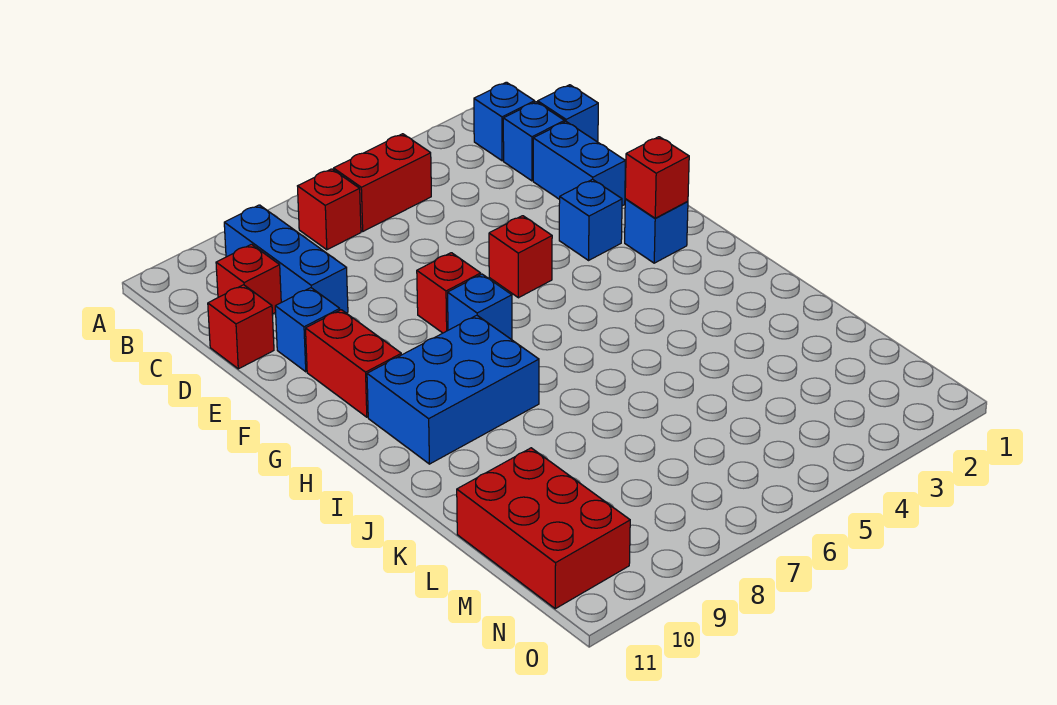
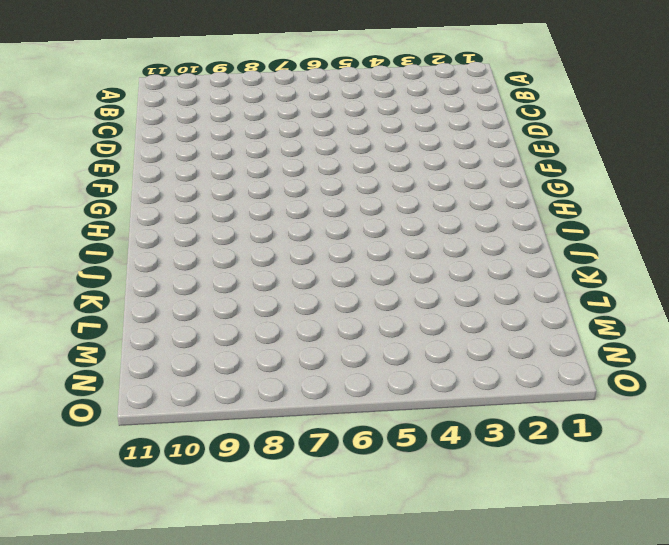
none -> blue 1x1 brick [474,82,535,161]
none -> red 1x2 brick [334,134,431,231]
none -> red 1x1 brick [298,169,361,250]

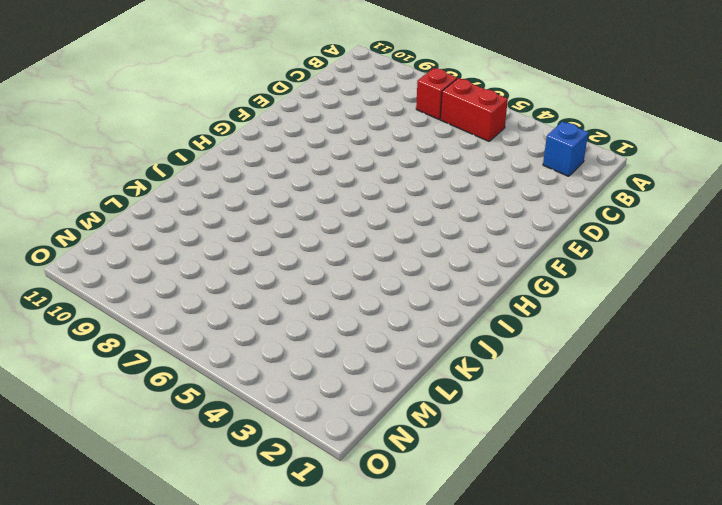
none -> blue 1x3 brick [224,205,348,313]
none -> blue 1x1 brick [538,85,598,142]
none -> blue 1x1 brick [503,102,564,181]

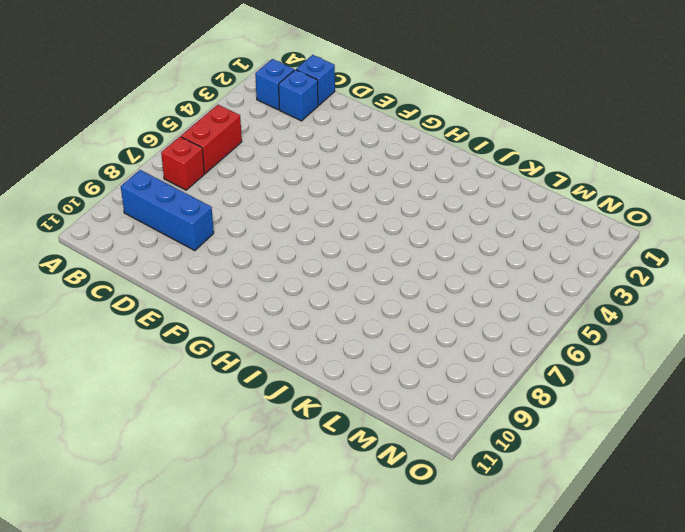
none -> red 1x1 brick [216,244,281,314]
none -> blue 1x2 brick [533,122,625,206]
none -> red 1x1 brick [208,285,274,369]

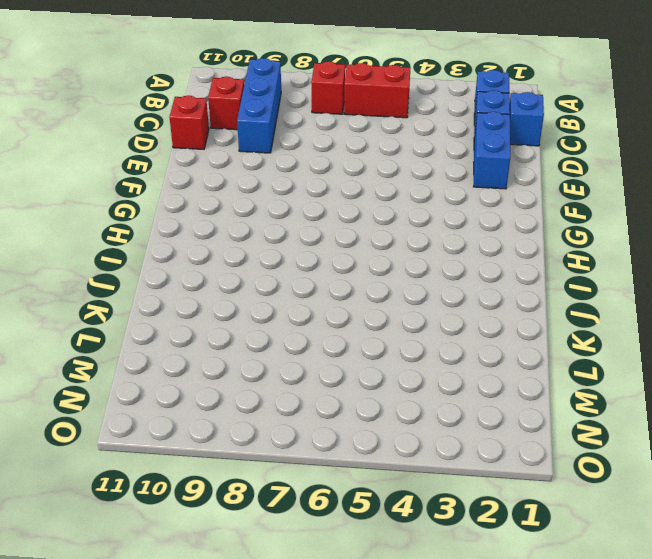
none -> blue 1x1 brick [275,288,340,372]
none -> blue 1x1 brick [559,179,622,260]
none -> red 1x1 brick [489,216,552,298]

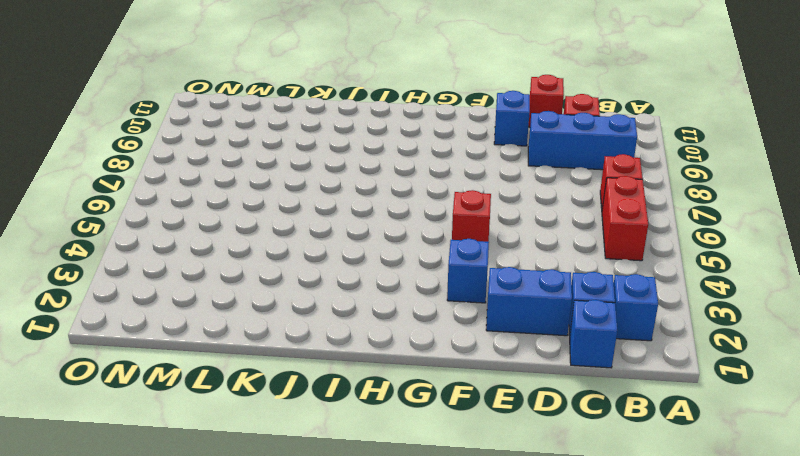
none -> red 1x1 brick [417,253,481,333]
none -> red 1x2 brick [306,310,401,417]
none -> blue 1x1 brick [625,199,688,263]

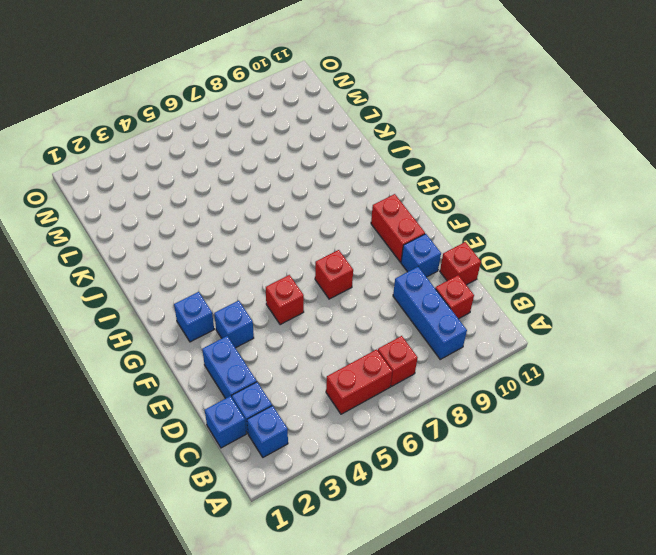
none -> blue 1x1 brick [448,274,512,340]
none -> blue 2x3 brick [367,315,539,464]
none -> red 2x3 brick [457,448,630,609]

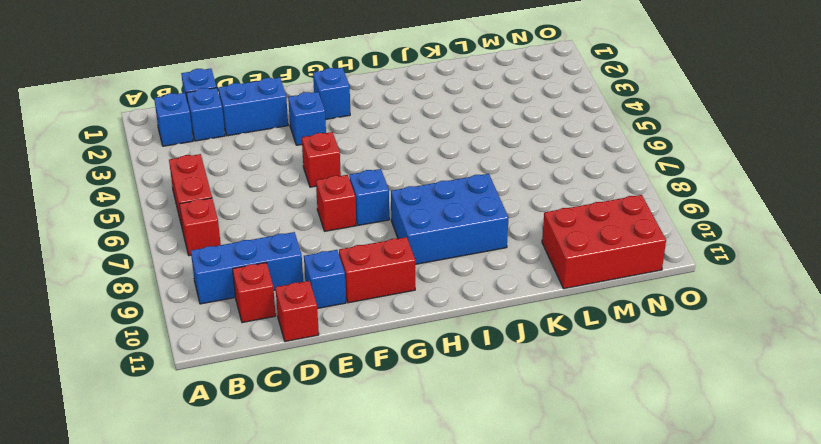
blue 2x3 brick [391,174,509,264] -> blue 2x3 brick turned to [367,315,539,464]
none -> red 1x1 brick [625,137,689,218]

